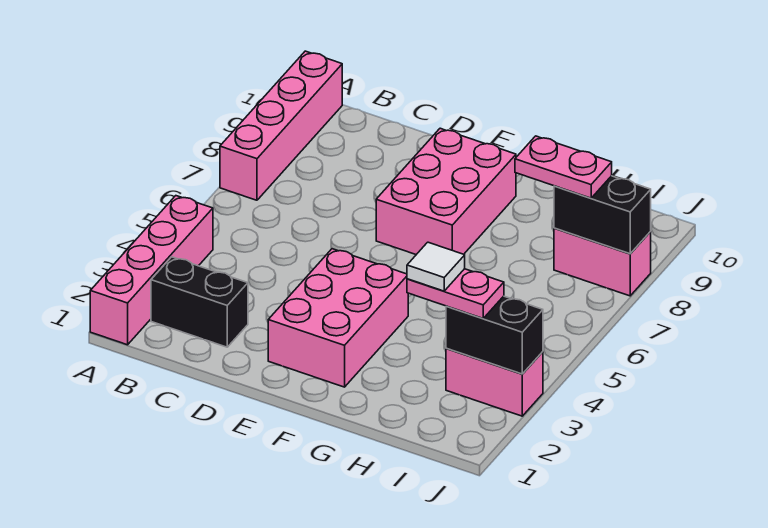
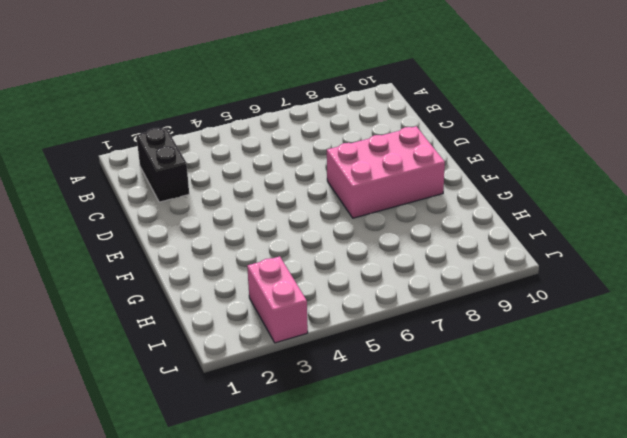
none -> pink 1x4 brick [90,196,213,345]
none -> pink 1x4 brick [220,51,342,200]
none -> pink 2x3 brick [268,249,408,387]

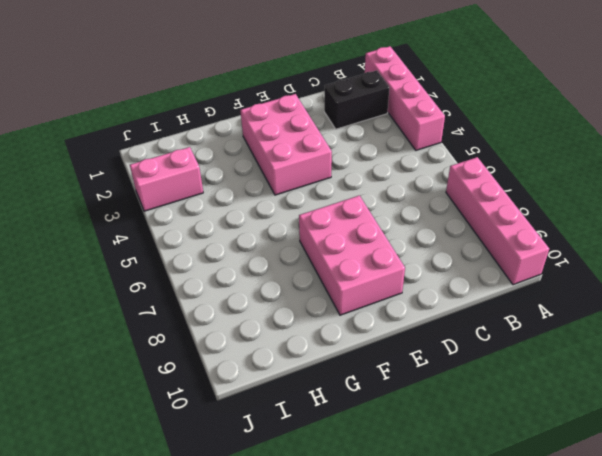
none -> pink 1x2 brick [554,228,651,296]
none -> black 1x2 brick [446,296,543,374]
none -> black 1x2 brick [554,176,651,254]

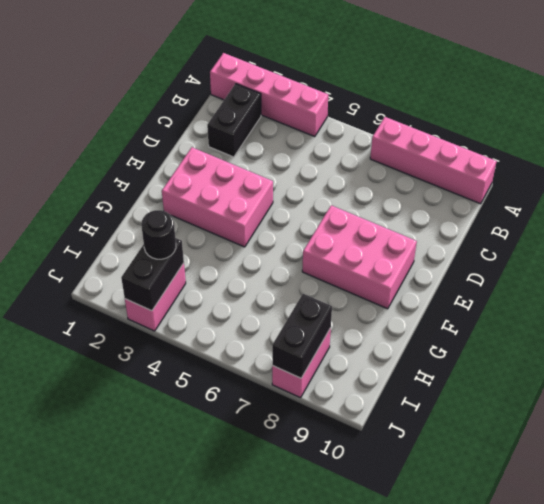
black 1x1 round brick [141,210,176,259] -> pink 1x2 plate [407,269,504,319]
none -> pink 1x2 plate [515,136,612,198]
none -> white 1x1 tile [407,242,465,291]

